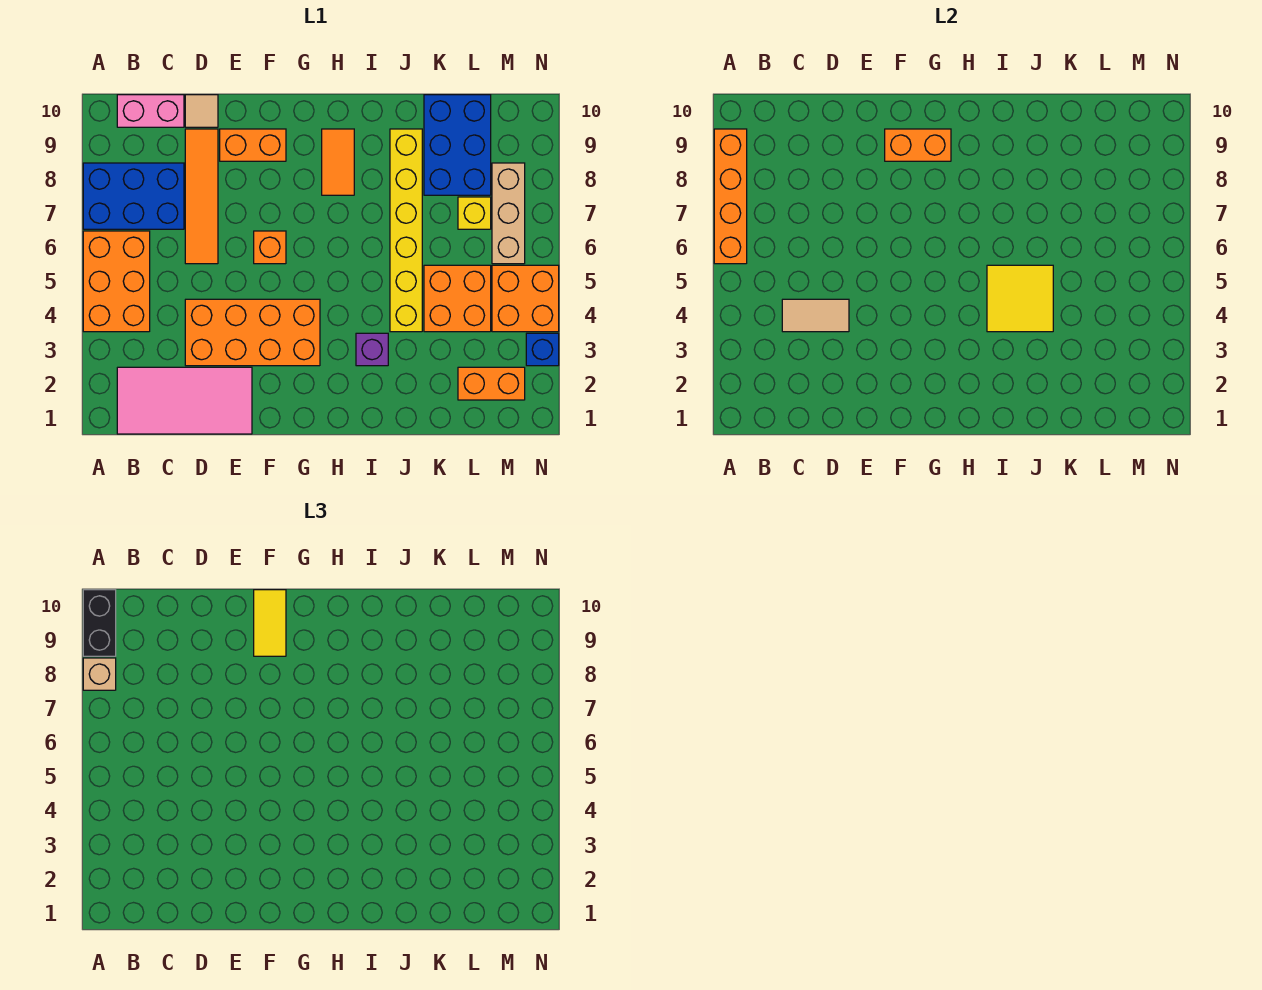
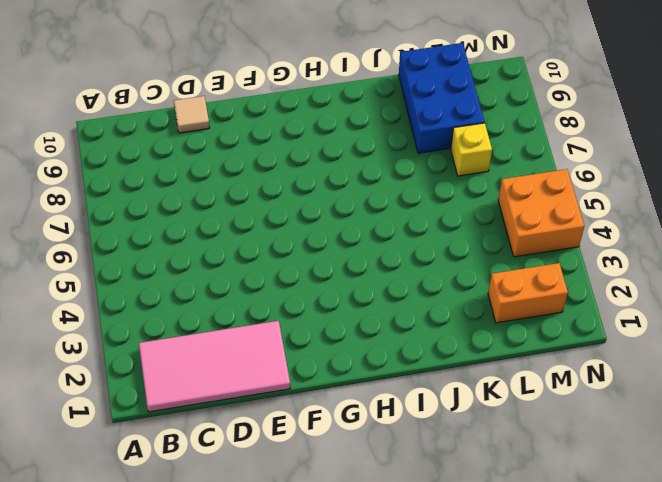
none -> orange 2x3 brick [83,231,150,332]
none -> blue 2x3 brick [83,163,184,229]
none -> pink 1x2 brick [117,95,184,127]

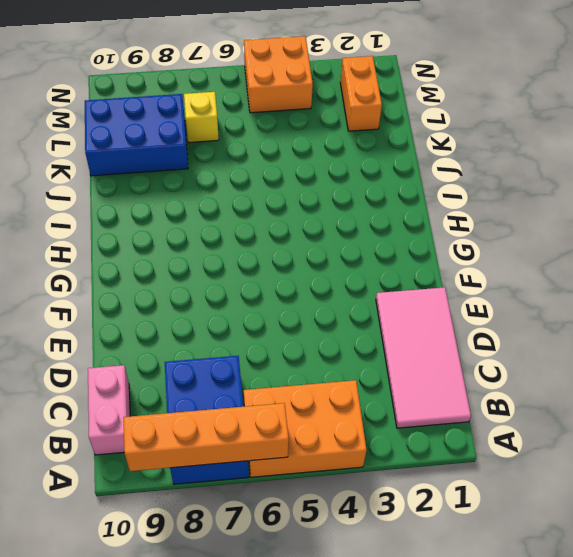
none -> orange 2x4 brick [185,299,320,366]
none -> orange 1x4 tile [185,129,218,264]
none -> tan 1x1 tile [185,95,218,127]

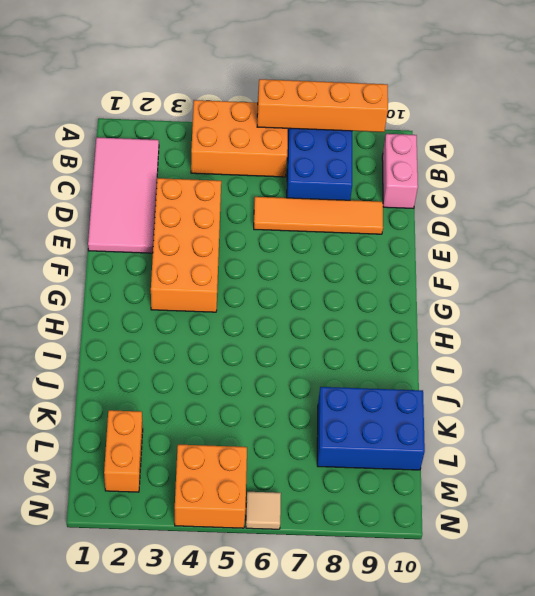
tan 1x1 tile [246,492,281,529] -> tan 1x1 tile moved to [185,95,218,127]
none -> orange 1x2 brick [220,129,286,161]
none -> orange 1x1 brick [254,231,286,264]
none -> orange 1x2 tile [322,129,354,195]

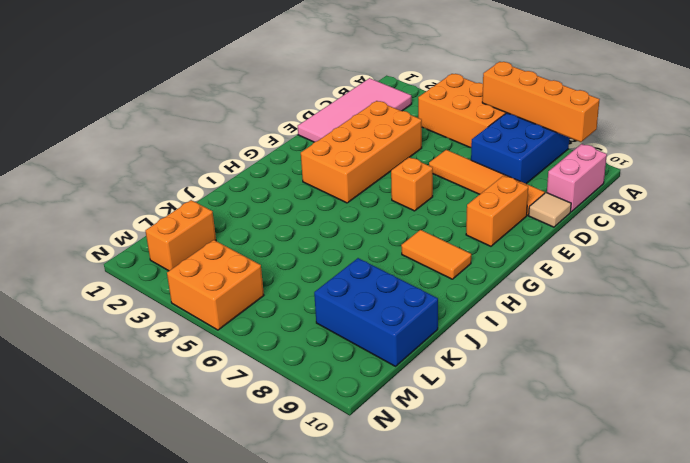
none -> purple 1x1 brick [356,333,388,366]
none -> yellow 1x6 brick [390,129,422,332]
none -> orange 2x2 brick [424,265,491,332]

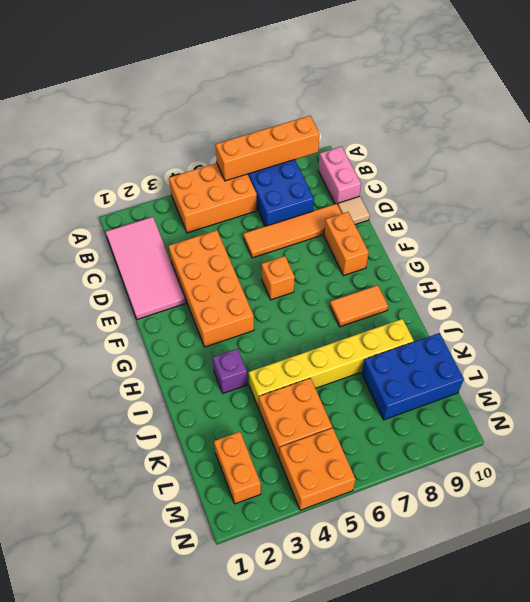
none -> yellow 1x1 brick [458,197,491,229]
none -> tan 1x3 brick [492,163,525,264]
none -> blue 1x1 brick [526,333,559,366]

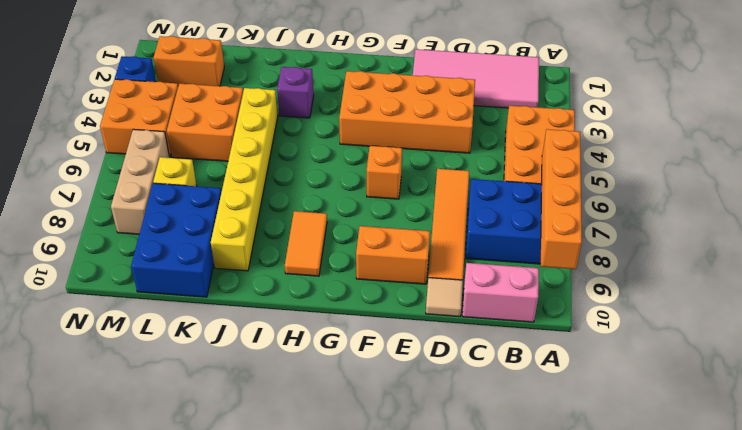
none -> tan 1x2 tile [782,299,849,332]
none -> orange 1x2 brick [885,129,951,161]
none -> yellow 2x2 tile [987,265,1053,332]

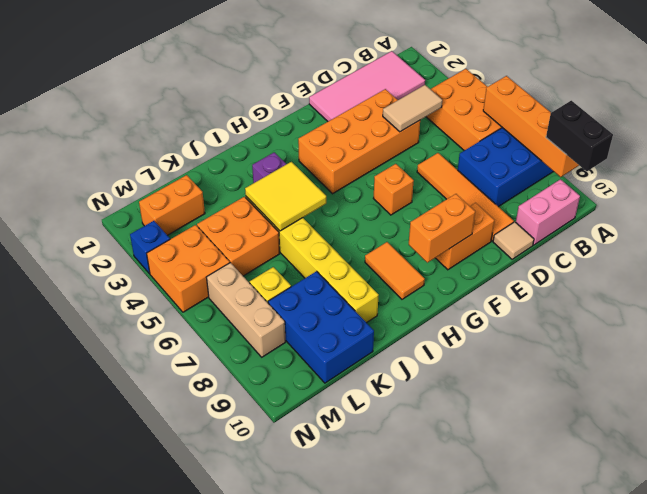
none -> tan 1x1 brick [83,658,116,690]
none -> yellow 1x2 tile [254,590,286,656]

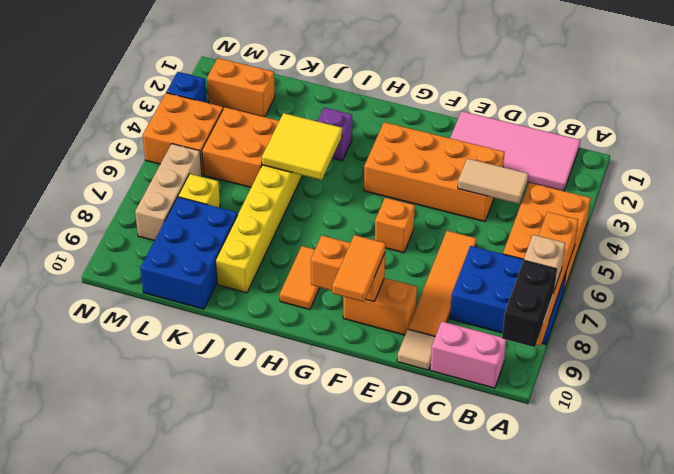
orange 1x2 tile [332,235,385,302] -> yellow 1x2 tile [254,590,286,656]

